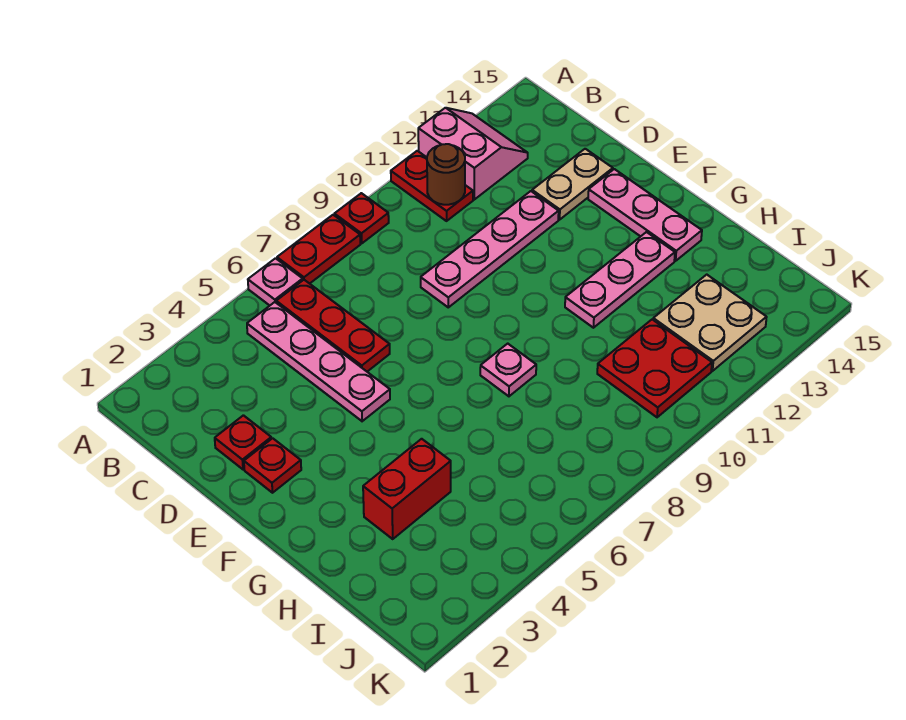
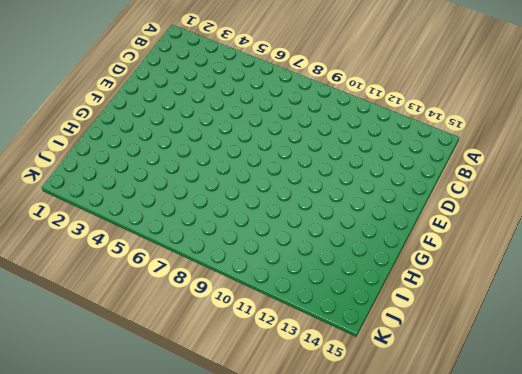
none -> pink 1x1 plate [248,258,303,305]
none -> red 1x2 plate [277,215,360,284]
none -> red 1x1 plate [334,193,389,243]

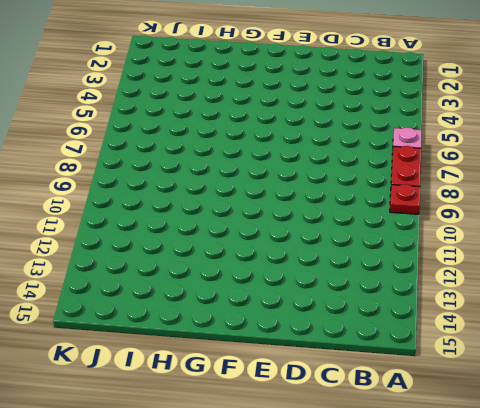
none -> red 1x2 plate [391,151,473,221]
none -> pink 2x2 slope [418,108,528,200]
none -> pink 1x4 plate [247,302,390,421]

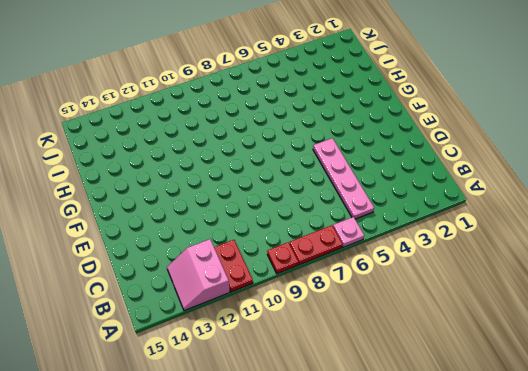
none -> red 1x3 plate [276,280,390,372]
none -> red 1x1 plate [215,415,271,469]
none -> pink 1x4 plate [421,191,559,307]

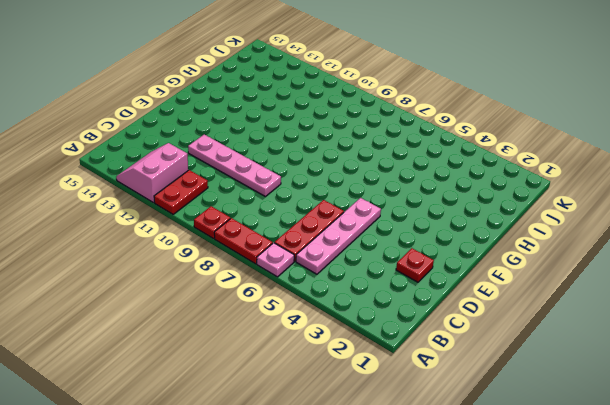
none -> tan 1x2 plate [532,149,613,220]
none -> red 1x1 plate [244,438,301,493]
none -> pink 1x3 plate [588,169,702,261]

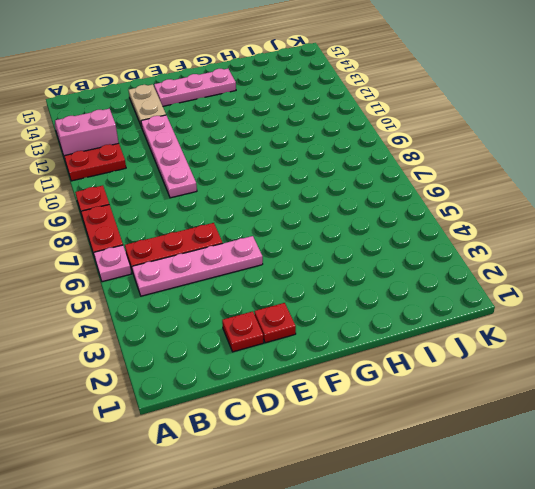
none -> pink 1x1 plate [480,344,536,396]
none -> pink 1x3 plate [565,232,675,328]
none -> red 1x2 brick [363,439,451,539]

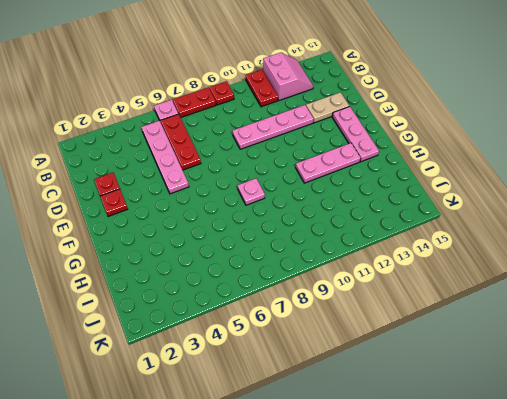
none -> red 1x2 brick [363,439,451,539]
none -> red 2x2 plate [597,319,712,417]
none -> tan 2x2 plate [653,275,767,371]

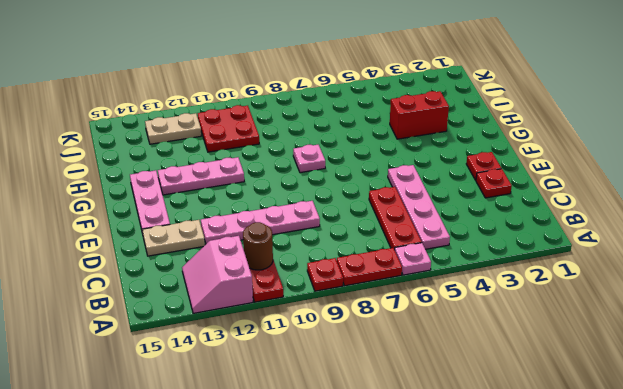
tan 1x2 plate [145,113,201,144] -> tan 2x2 plate [653,275,767,371]

